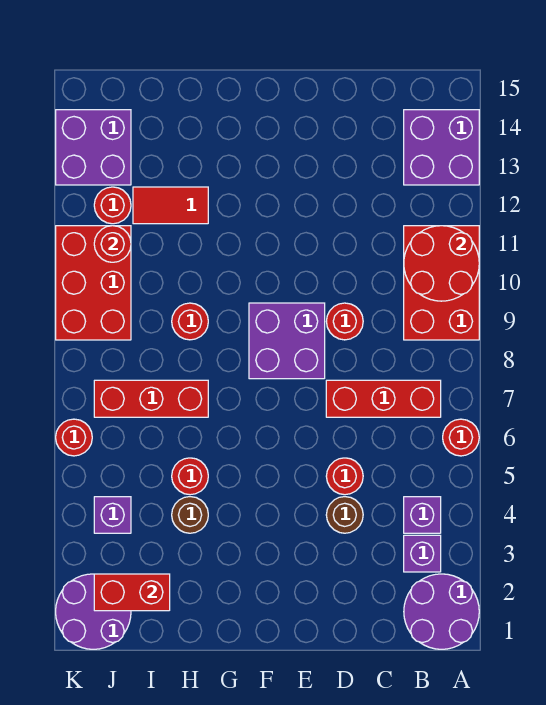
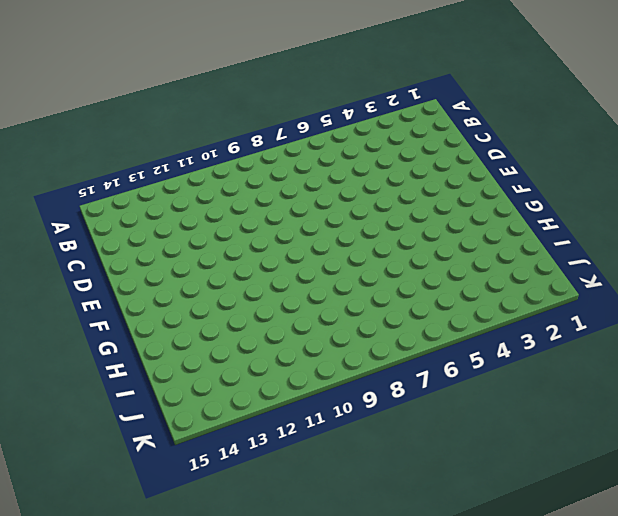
none -> purple 2x2 round brick [404,574,479,649]
none -> red 1x1 round brick [443,419,479,456]
none -> red 2x3 brick [404,226,479,340]

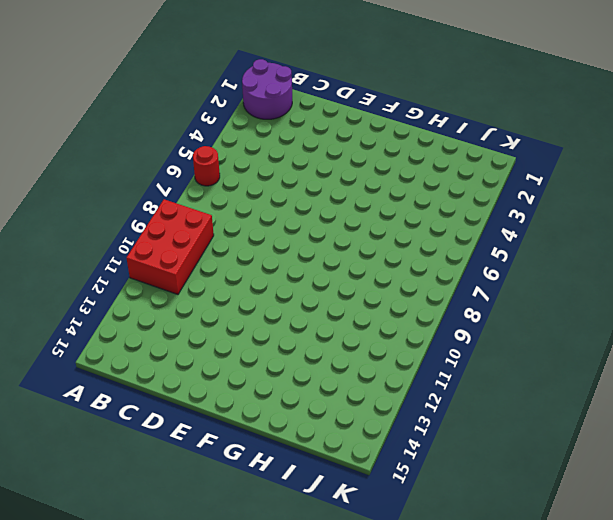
none -> purple 2x2 brick [404,110,479,185]
none -> purple 1x1 brick [404,535,441,572]
none -> purple 1x1 brick [404,497,441,533]

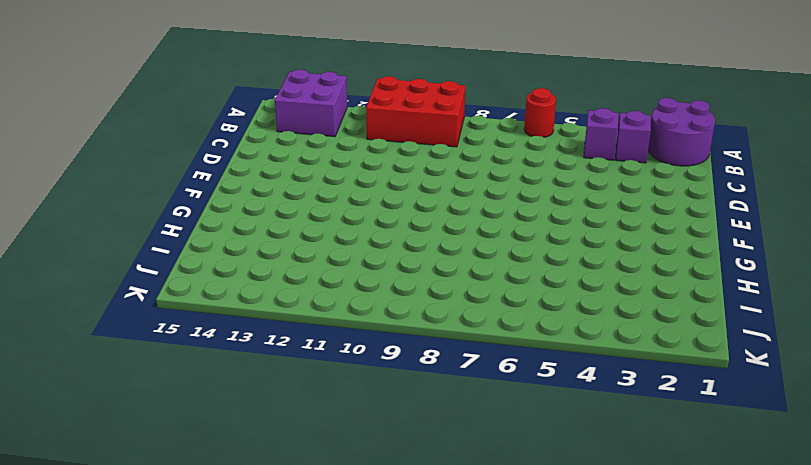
none -> red 1x3 brick [326,380,441,417]
none -> brown 1x1 round brick [326,497,363,533]
none -> red 1x1 round brick [326,458,363,495]

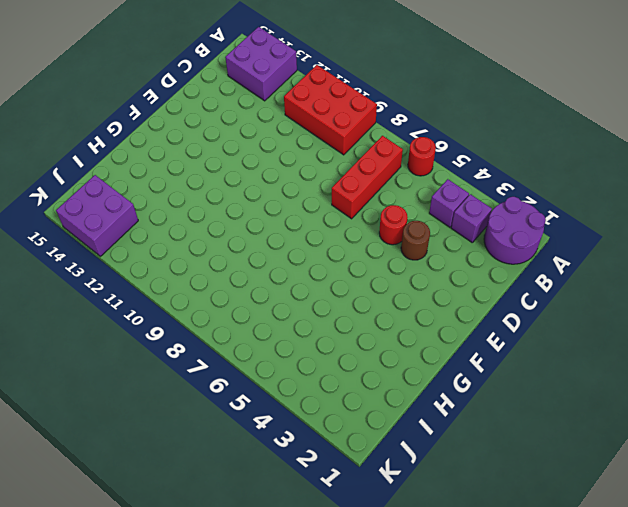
none -> red 1x1 round brick [326,303,363,340]
none -> purple 2x2 brick [249,303,325,379]
none -> brown 1x1 round brick [172,497,208,533]

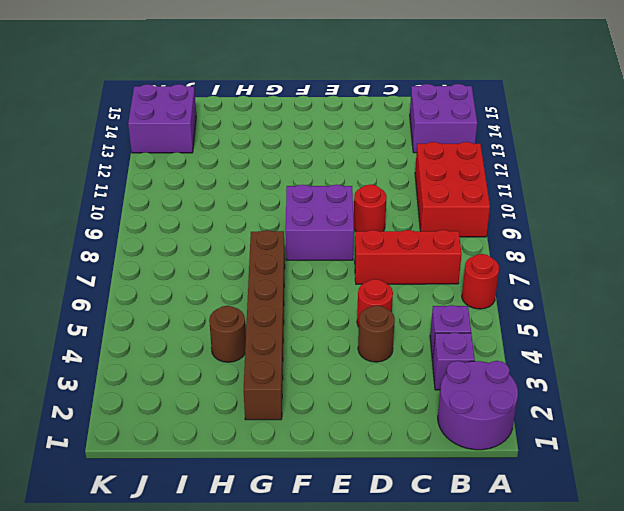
brown 1x6 brick [244,230,285,420] -> none
none -> red 1x1 round brick [172,458,208,495]
none -> red 1x3 brick [94,380,208,417]
none -> red 1x1 round brick [172,303,208,340]

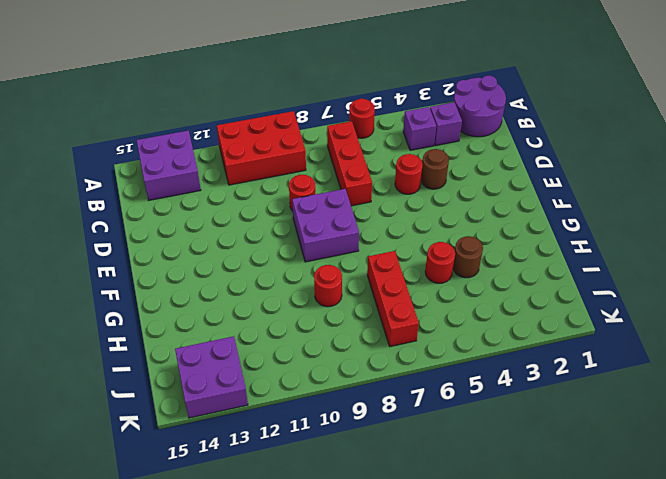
none -> red 1x2 tile [133,187,208,224]
none -> purple 2x2 round brick [56,574,131,649]
none -> purple 1x1 brick [94,497,131,533]

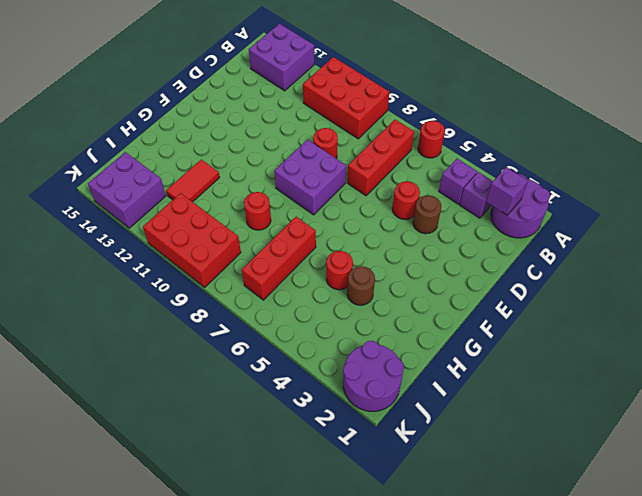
purple 1x1 brick [486,167,528,215] -> purple 1x1 brick moved to [94,497,131,533]
none -> red 1x1 round brick [94,187,131,224]
none -> red 1x1 round brick [56,419,92,456]
none -> red 2x2 round brick [404,226,479,301]

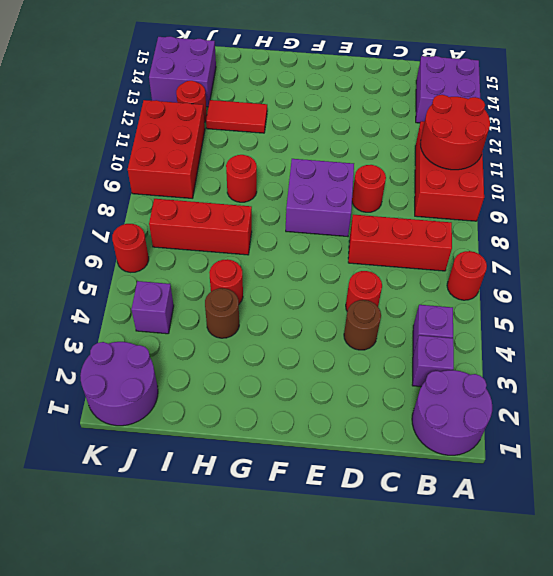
none -> red 1x2 brick [94,574,170,611]
none -> red 1x1 round brick [94,226,131,262]

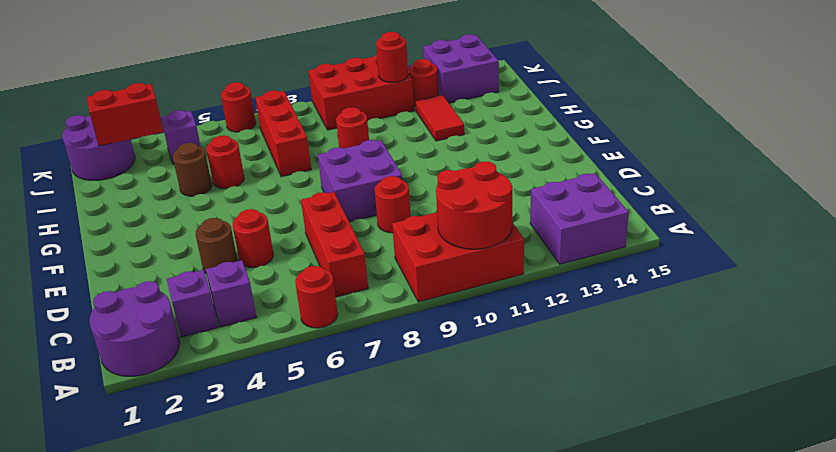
red 1x2 brick [87,83,163,146] -> red 1x2 brick turned to [94,574,170,611]

